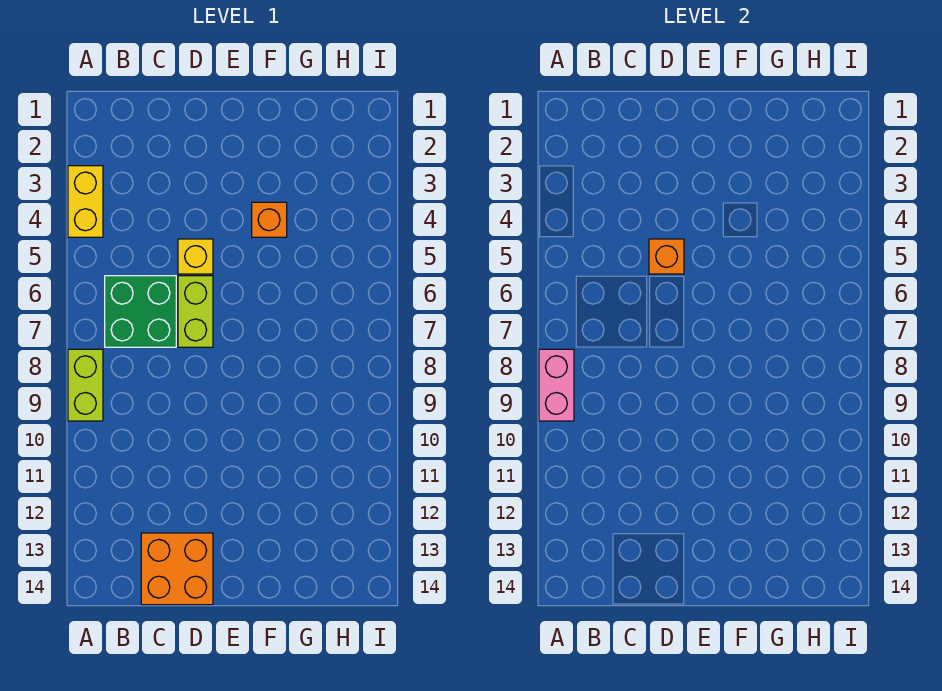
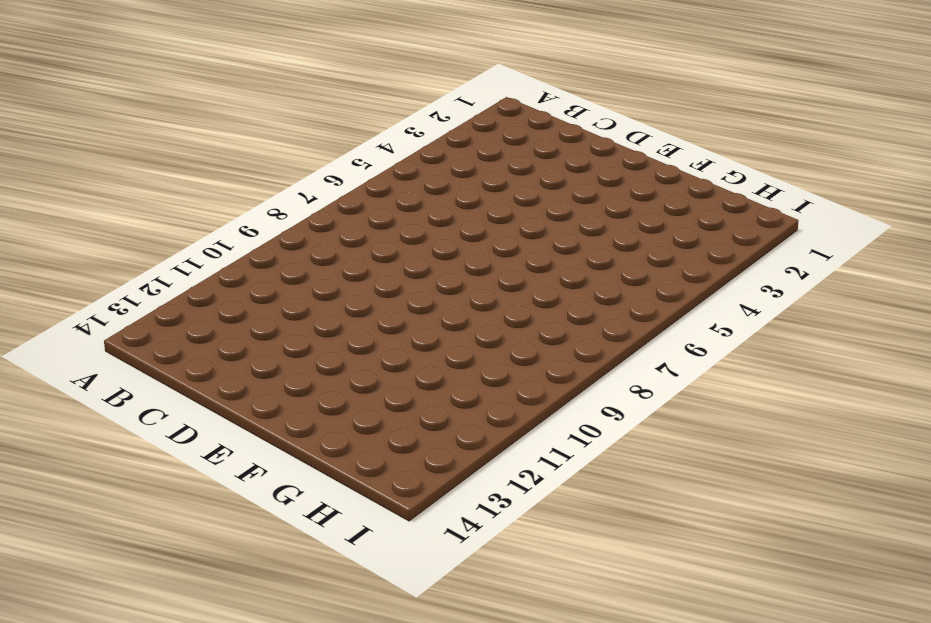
none -> yellow 1x2 brick [68,166,103,237]
none -> lime 1x2 brick [68,349,103,421]

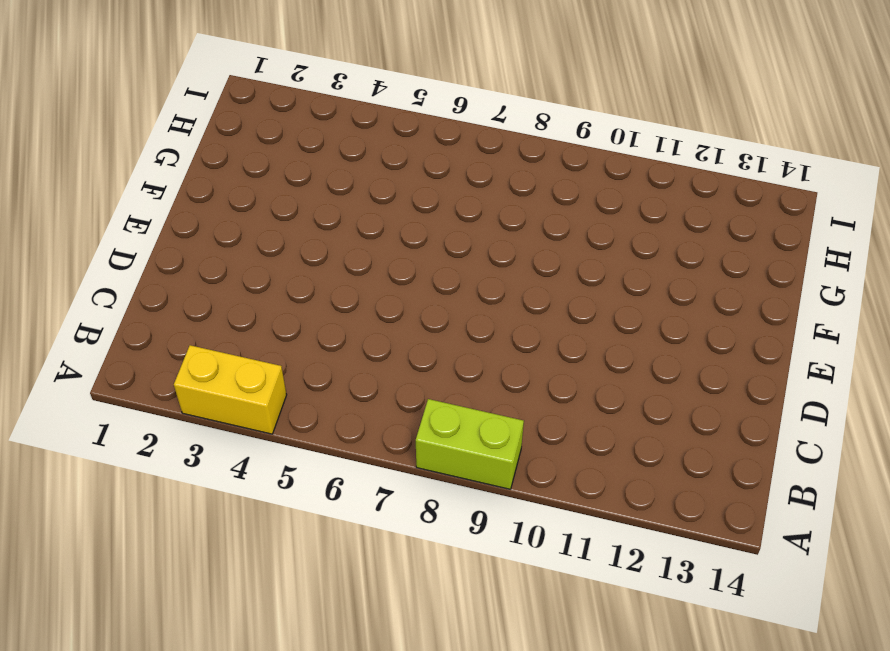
none -> green 2x2 brick [105,276,176,347]
none -> orange 2x2 brick [141,533,213,605]

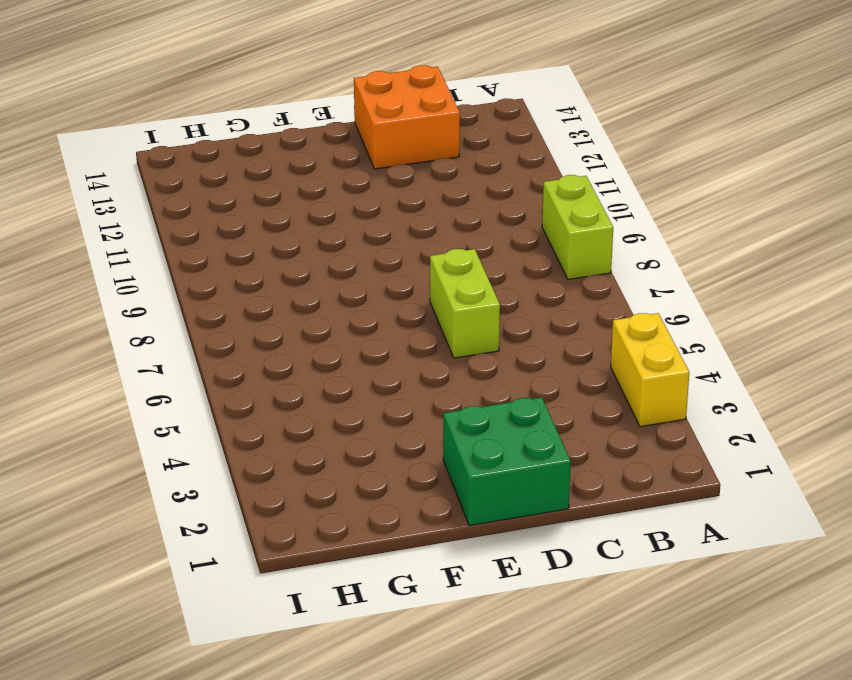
green 2x2 brick [443,397,571,526] -> green 2x2 brick moved to [105,276,176,347]
none -> yellow 1x1 brick [178,239,213,274]
none -> orange 1x1 brick [252,202,287,237]

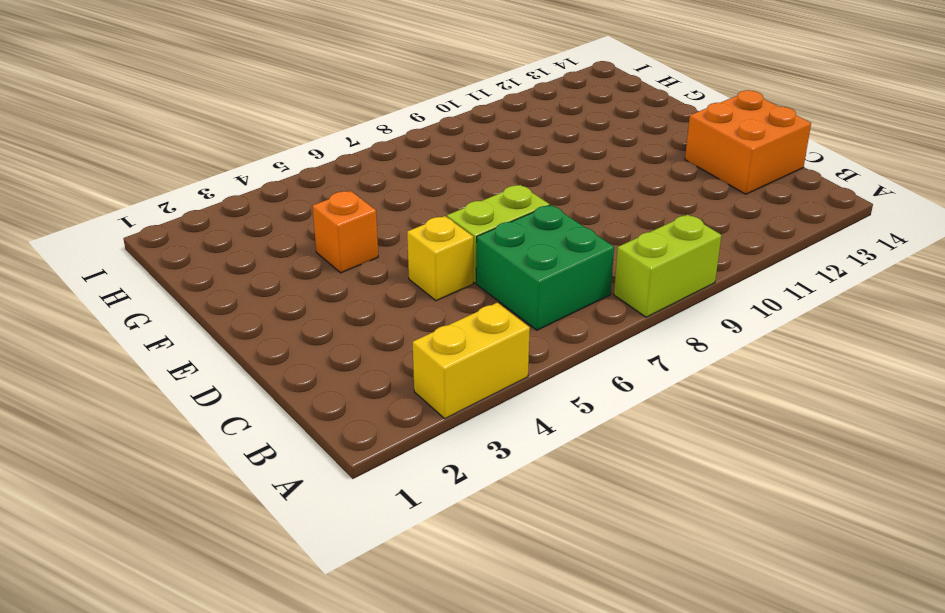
none -> pink 1x2 brick [539,349,574,421]
none -> orange 1x1 brick [649,239,684,274]

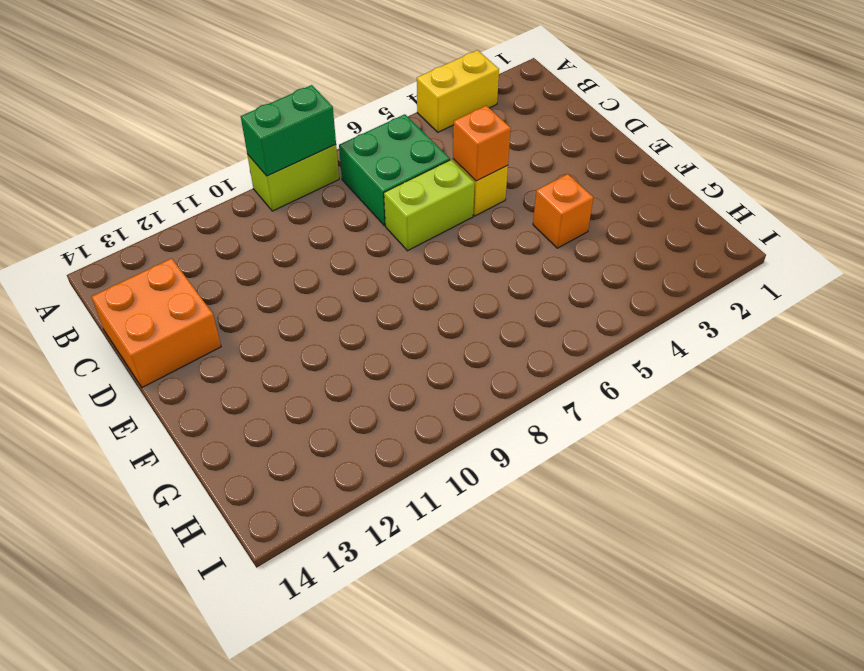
green 1x2 brick [241,85,336,176] -> pink 1x2 brick [539,349,574,421]

